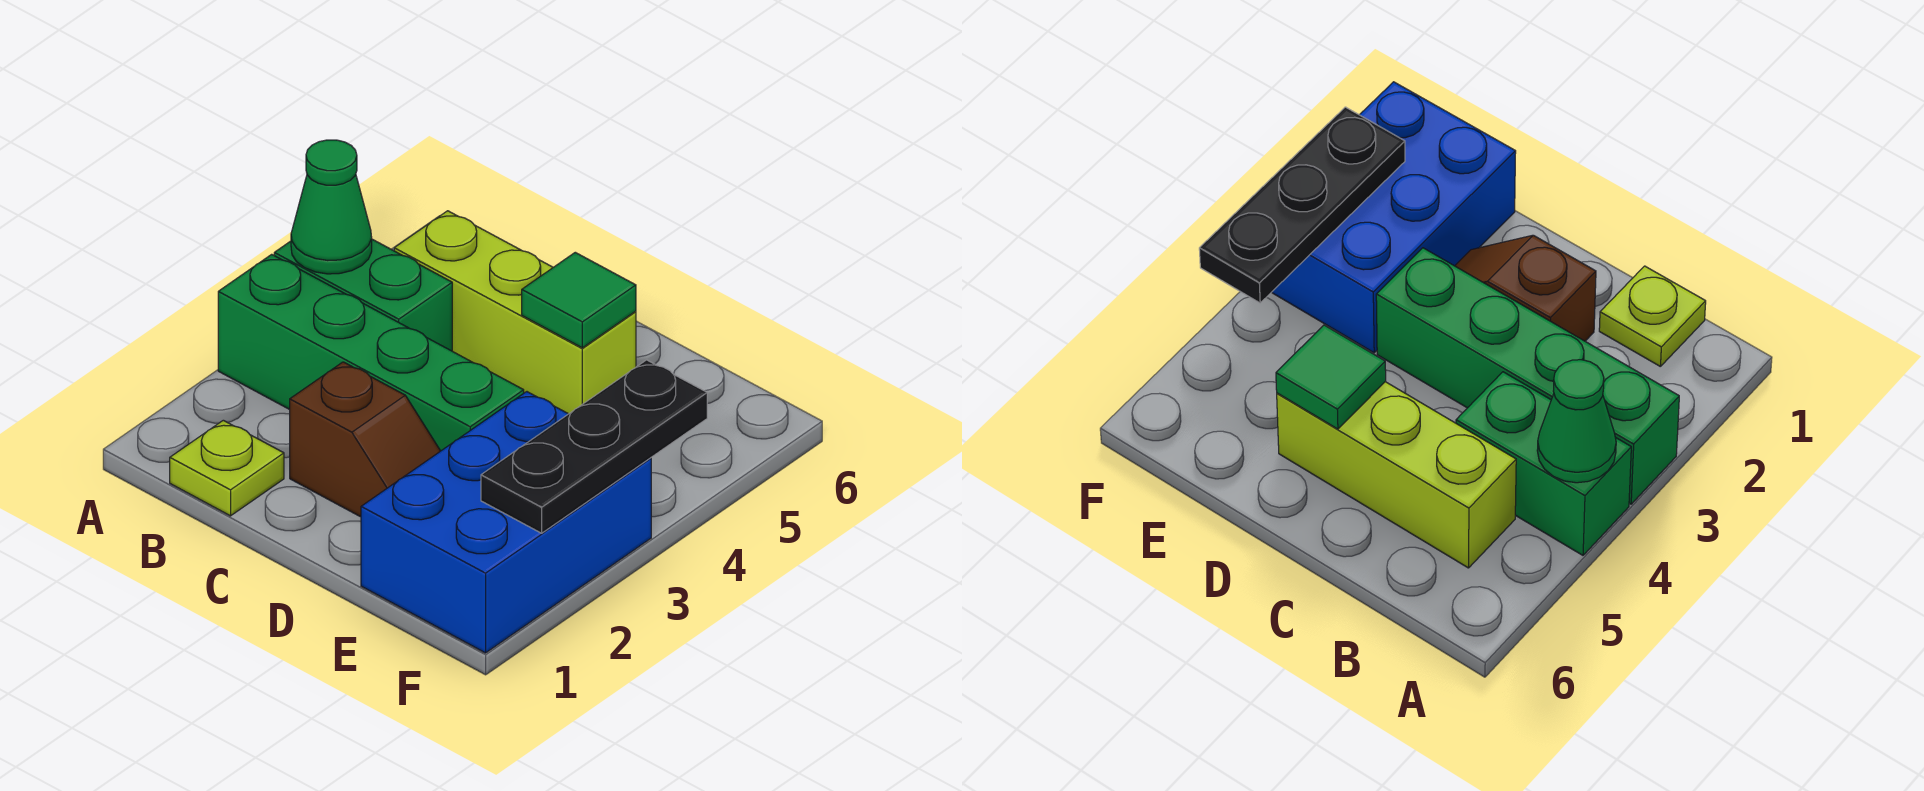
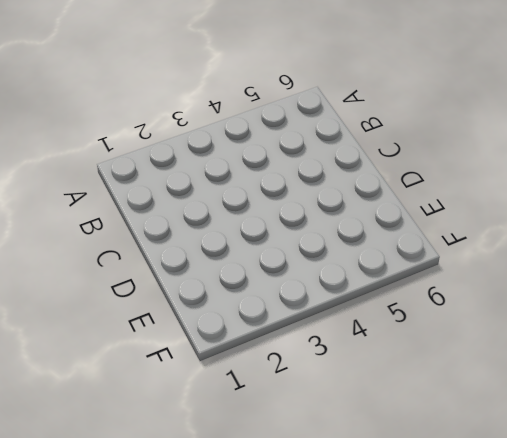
none -> green 1x4 brick [218,254,524,451]
none -> green 1x2 brick [274,239,452,351]

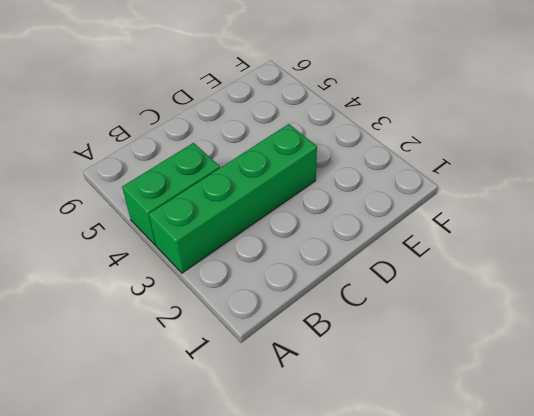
none -> lime 1x1 plate [170,420,284,516]
none -> lime 1x3 brick [394,211,636,414]

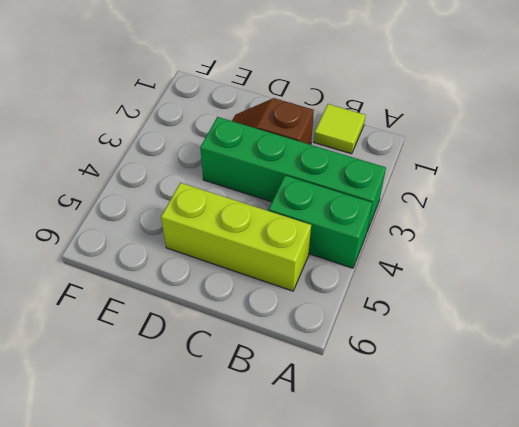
lime 1x1 tile [314,104,365,154] -> lime 1x1 plate [170,420,284,516]
none -> blue 2x3 brick [361,392,651,653]
none -> green 1x1 cone [291,140,372,274]

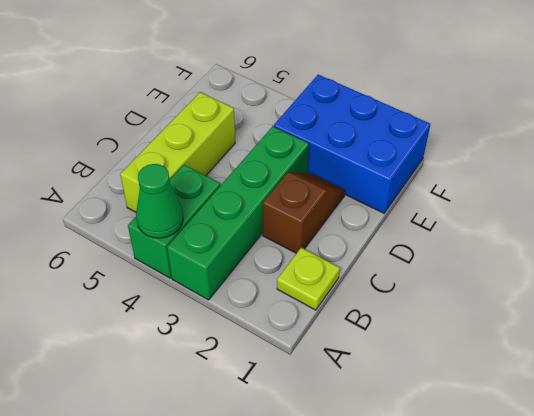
none -> green 1x1 tile [522,252,636,348]
none -> black 1x3 plate [481,360,707,533]

